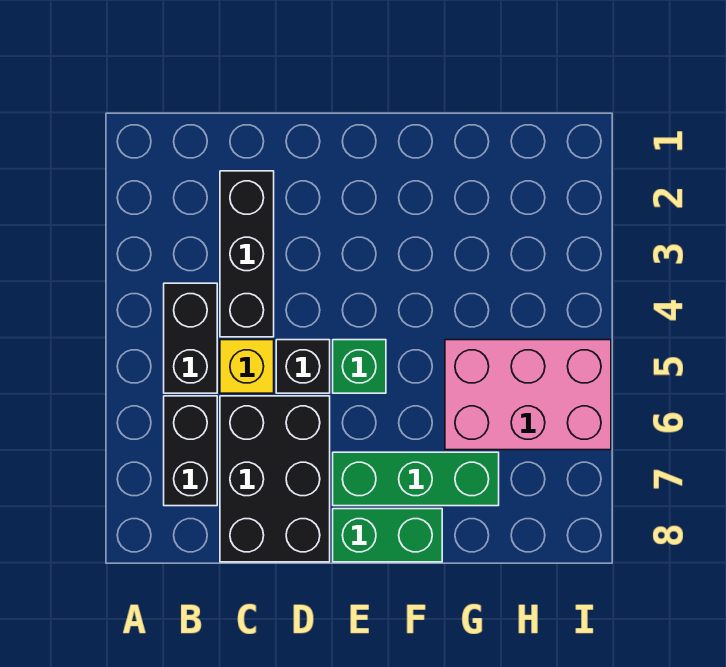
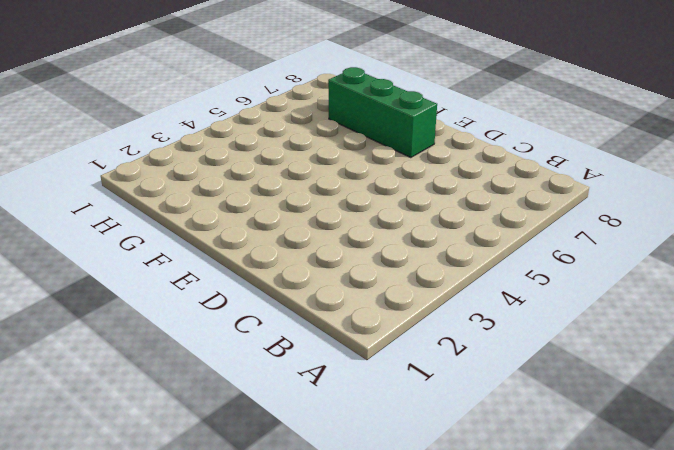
none -> black 1x2 brick [164,283,217,393]
none -> black 1x2 brick [164,396,217,506]

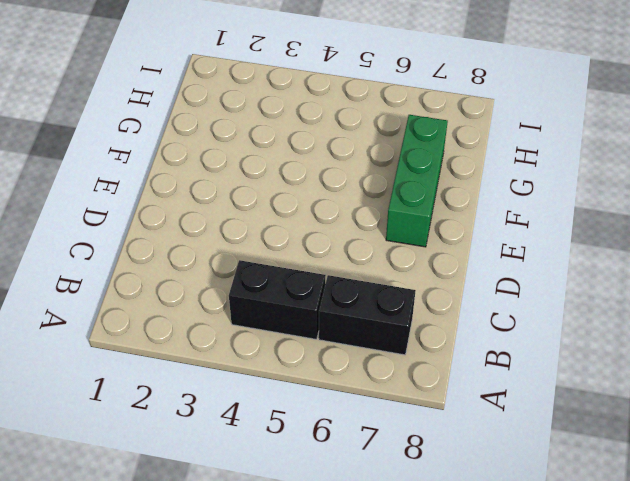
none -> black 1x3 brick [220,171,274,337]
none -> yellow 1x1 brick [220,340,274,393]

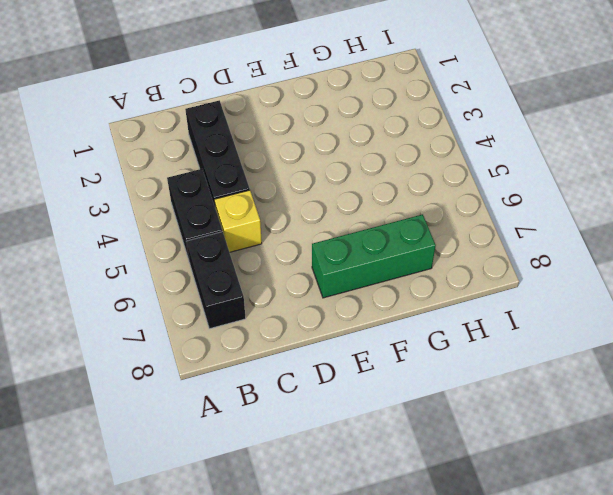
none -> black 2x3 brick [220,396,330,562]
none -> black 1x1 brick [276,340,330,393]

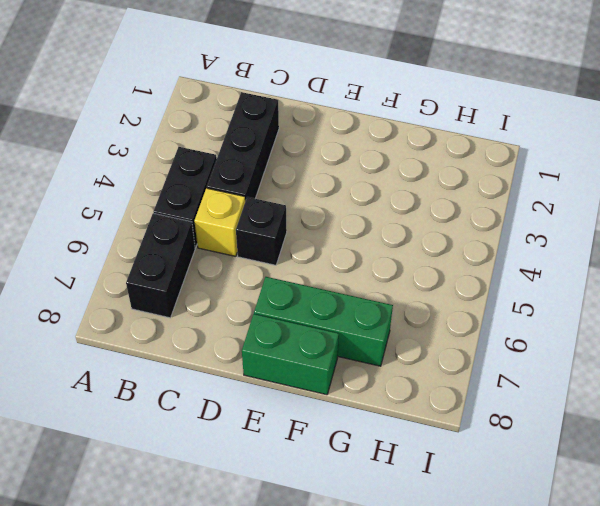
none -> black 2x3 brick [220,396,330,562]
none -> green 1x1 brick [333,340,386,393]

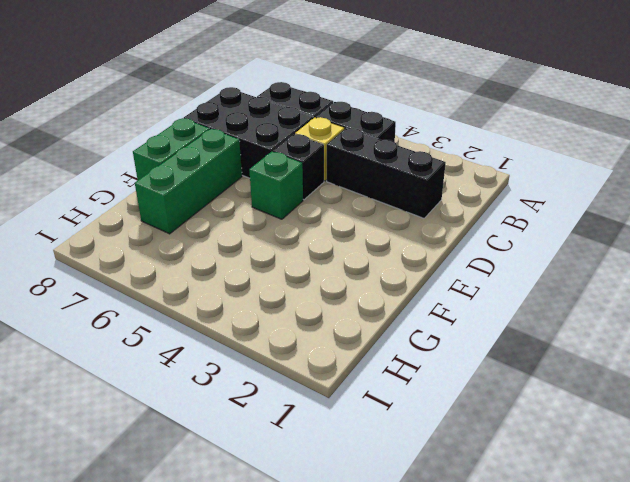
none -> pink 2x3 brick [445,340,611,450]

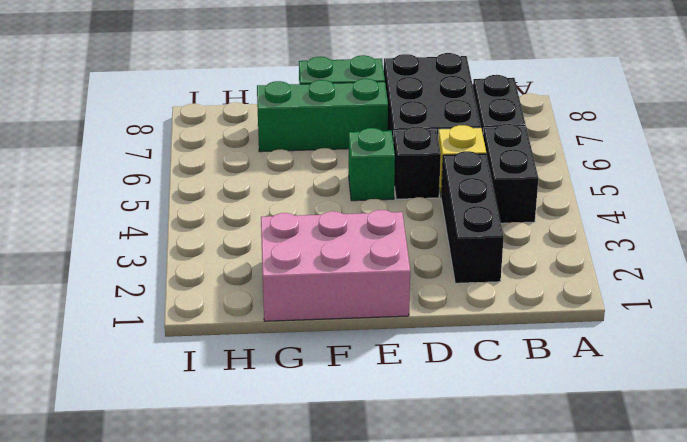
pink 2x3 brick [261,210,410,321] -> pink 2x3 brick moved to [445,340,611,450]

